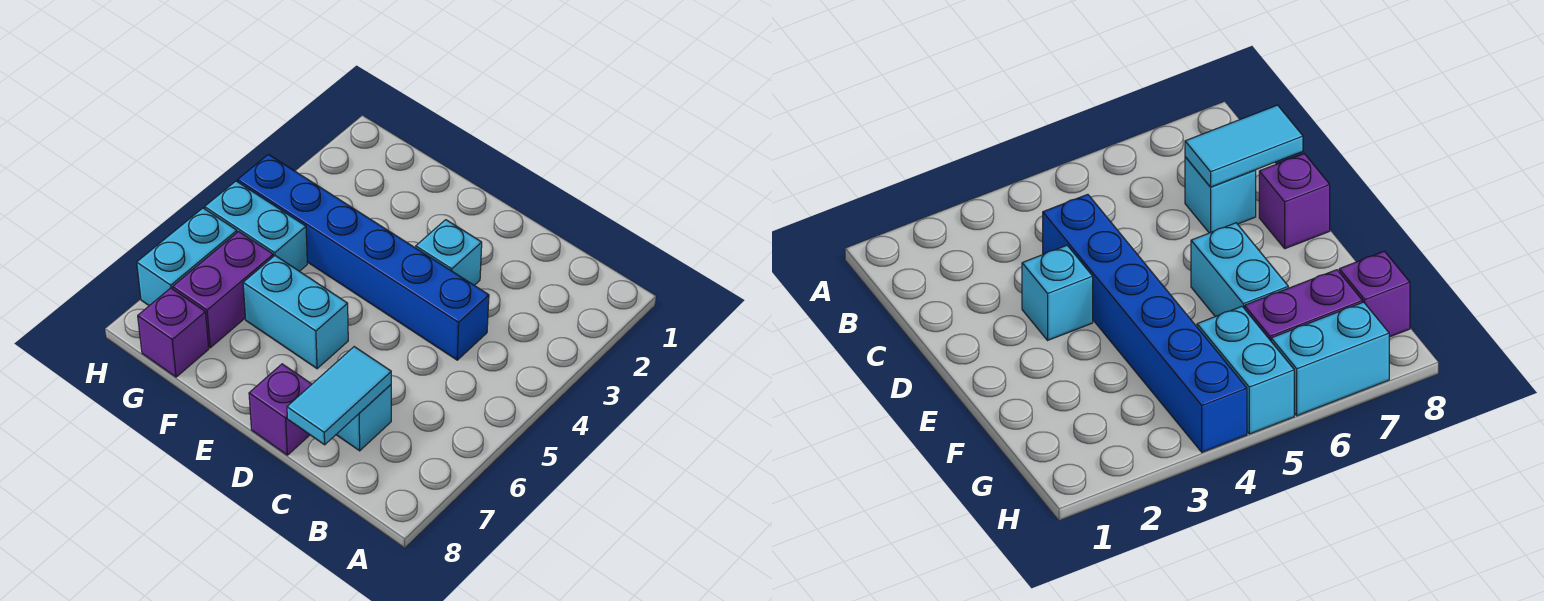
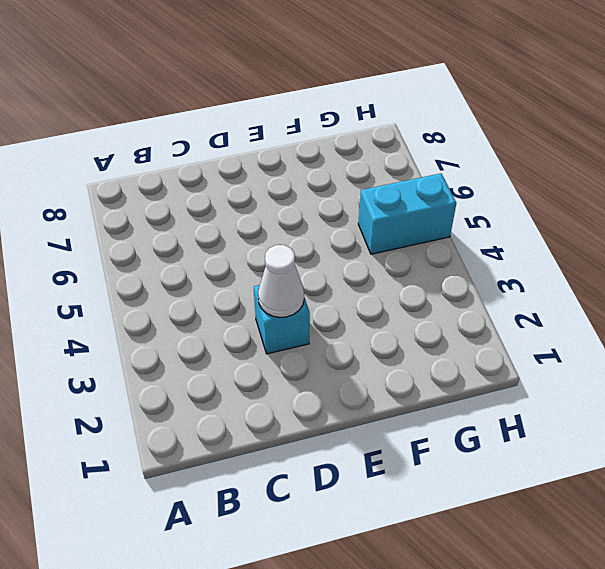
white 1x1 cone [258,245,304,317] -> none
none -> blue 1x6 brick [238,155,489,360]
none -> cyan 1x1 brick [336,385,391,451]

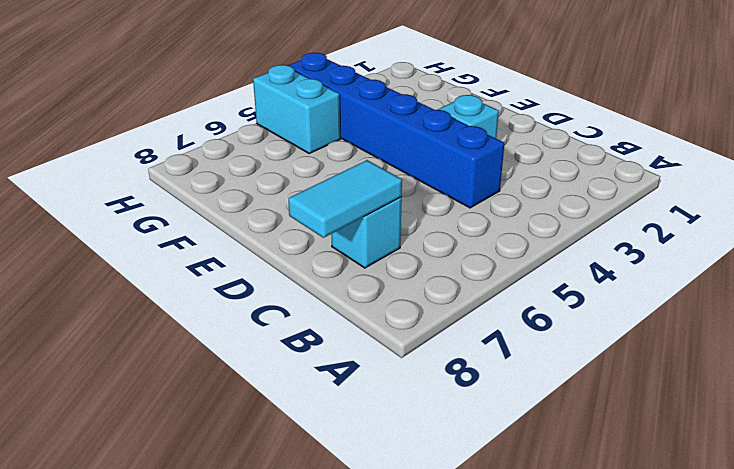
none -> purple 1x1 brick [249,364,312,455]
none -> cyan 1x2 brick [243,256,348,369]

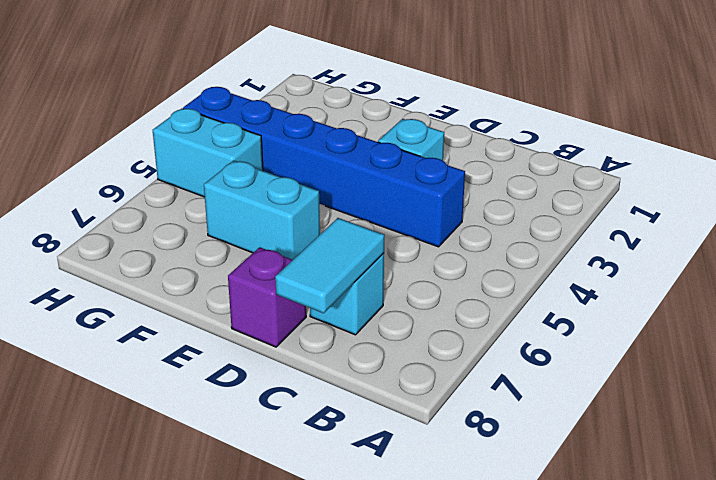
none -> purple 1x2 brick [173,232,273,348]
none -> purple 1x1 brick [138,288,209,377]

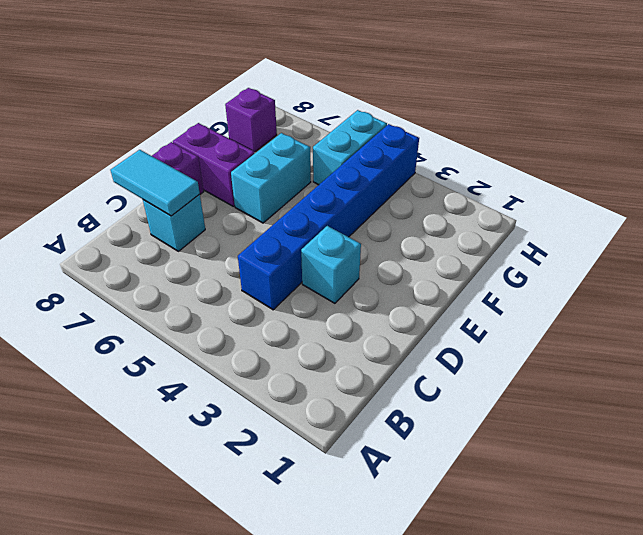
purple 1x2 brick [173,123,255,206] -> purple 1x2 brick moved to [173,232,273,348]
none -> cyan 1x2 brick [137,208,237,306]

